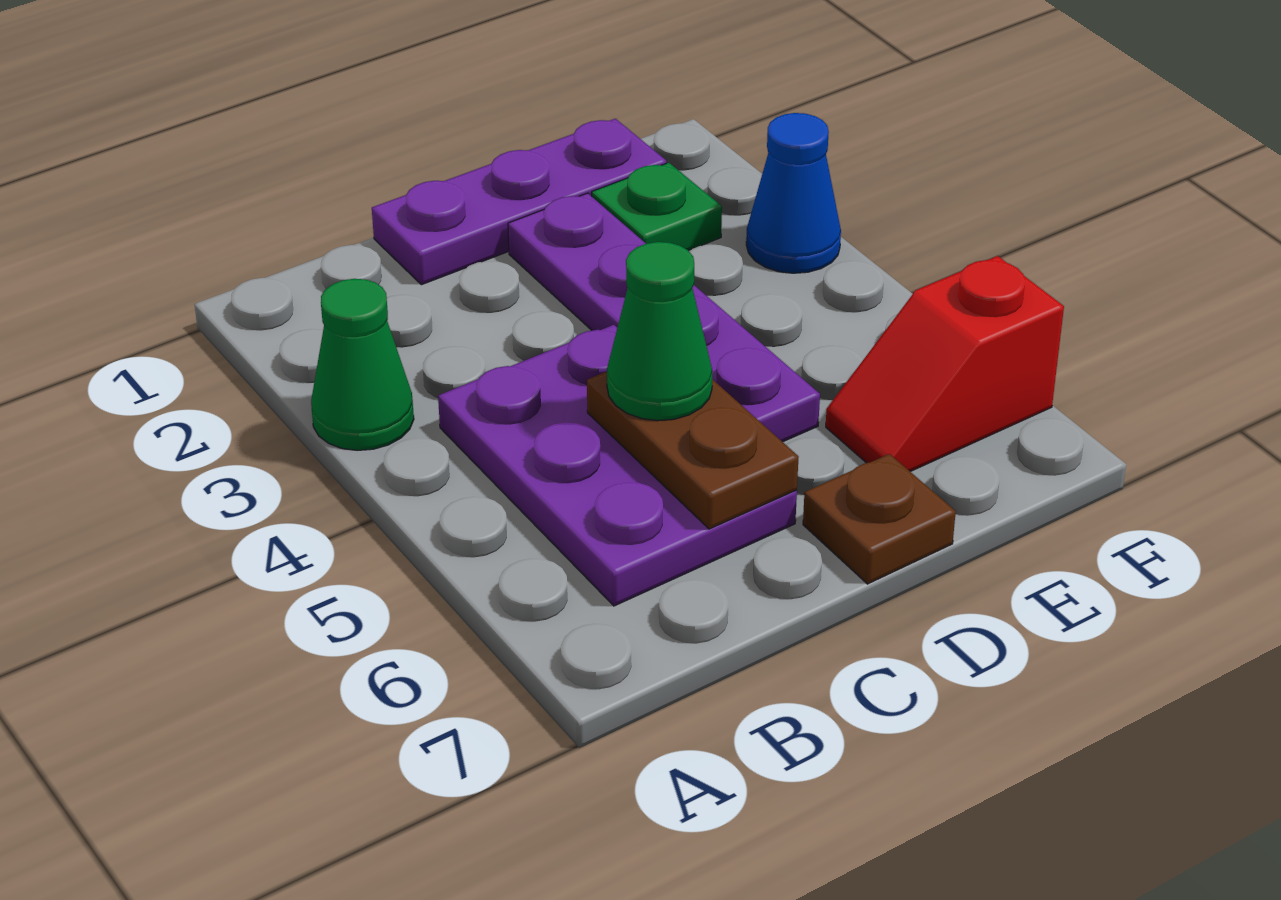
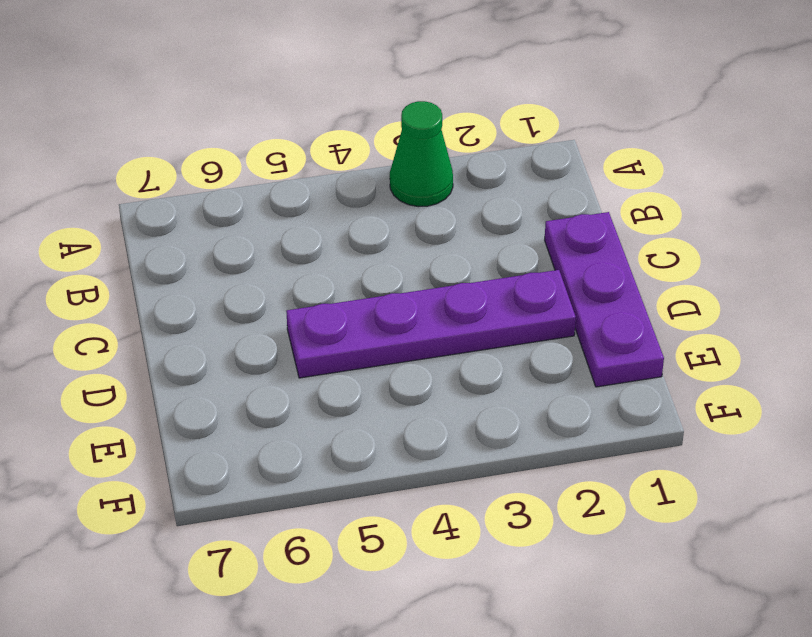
none -> purple 2x3 plate [438,325,797,606]
none -> brown 1x1 plate [803,454,956,584]

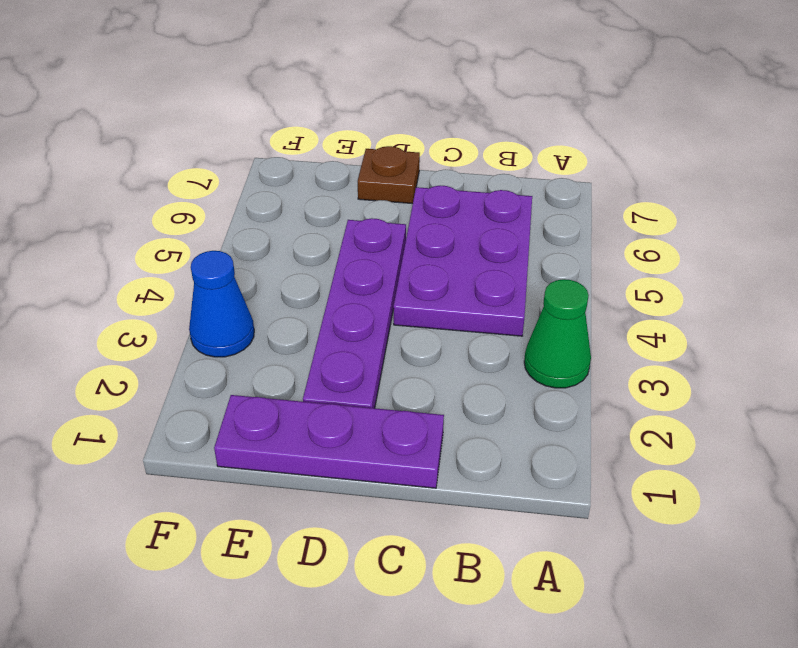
none -> green 1x1 plate [592,163,722,251]
none -> red 1x2 slope [826,256,1064,472]

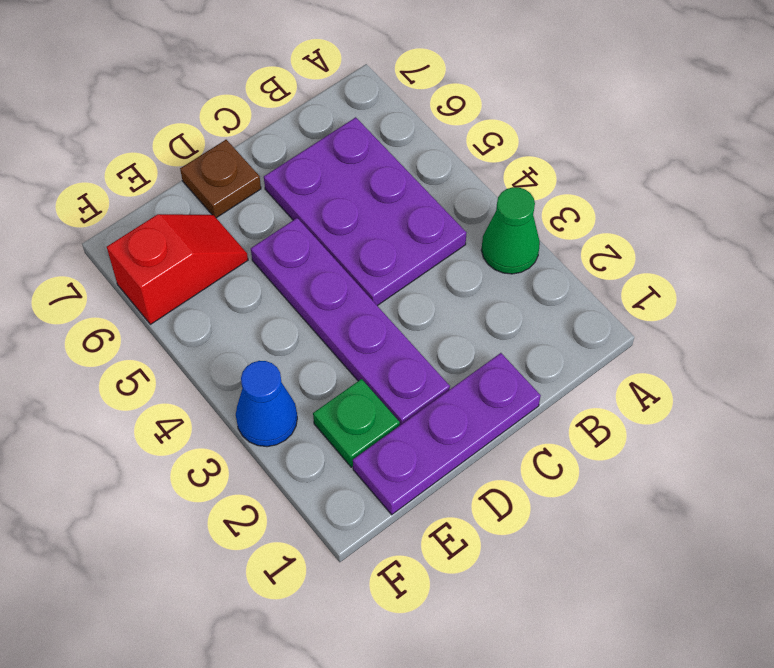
none -> brown 1x2 plate [587,372,799,529]
none -> green 1x1 cone [607,242,712,421]

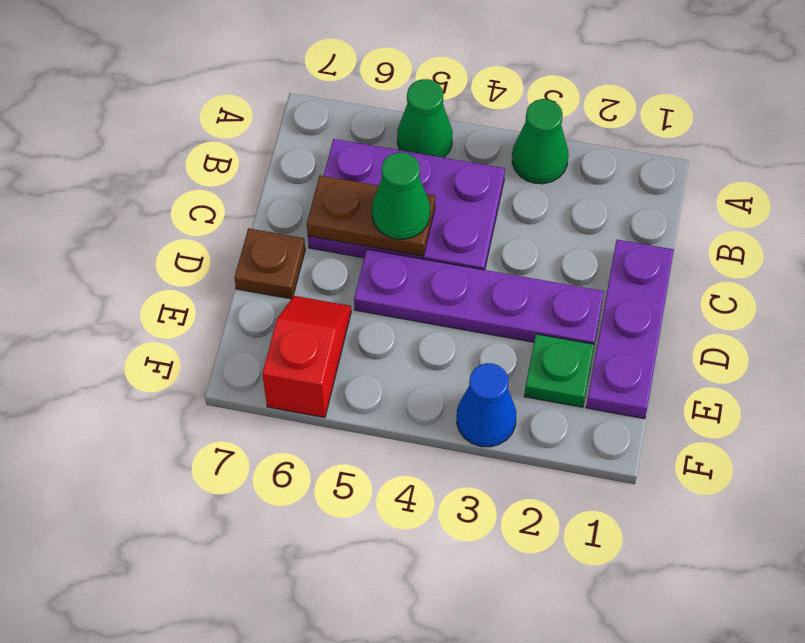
green 1x1 cone [397,79,453,158] -> none

